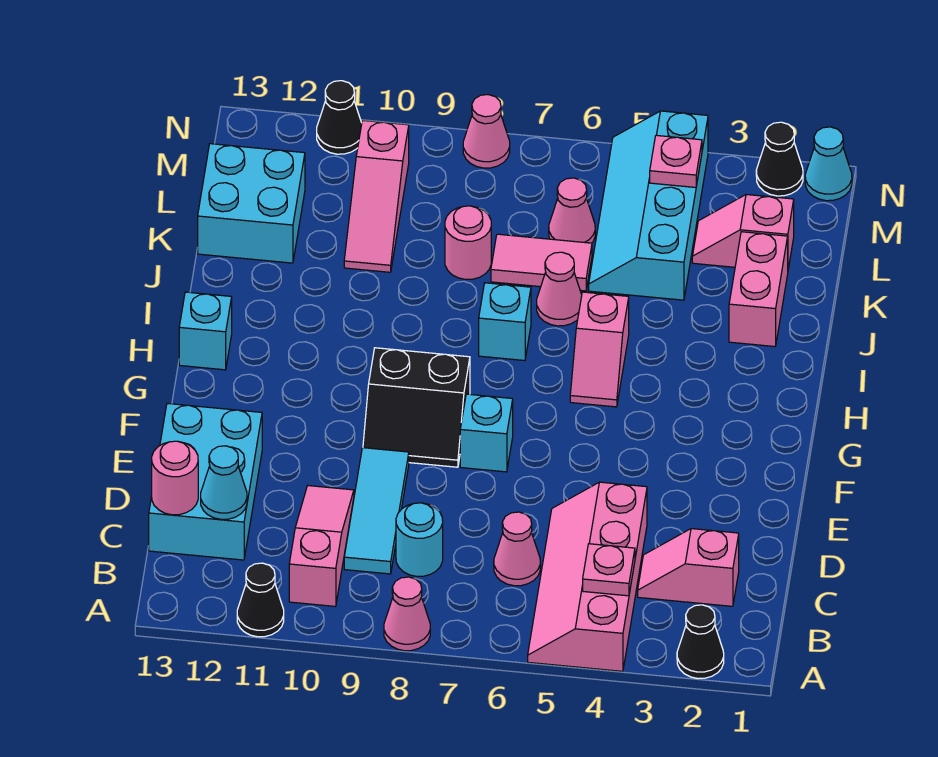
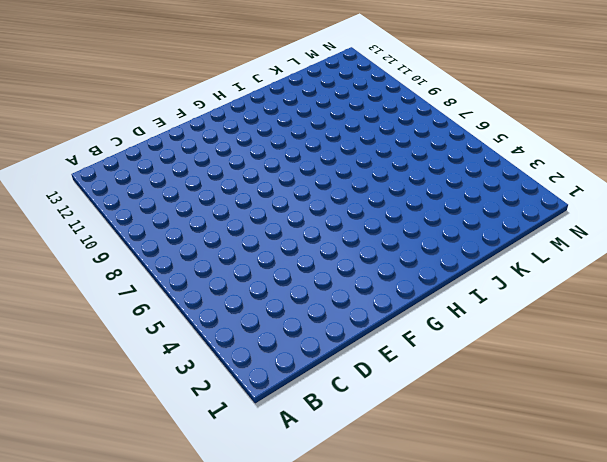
none -> black 1x1 cone [677,605,724,679]
none -> pink 2x4 slope [528,482,647,671]
none -> pink 1x1 cone [384,577,430,651]
none -> black 1x1 cone [237,563,284,637]

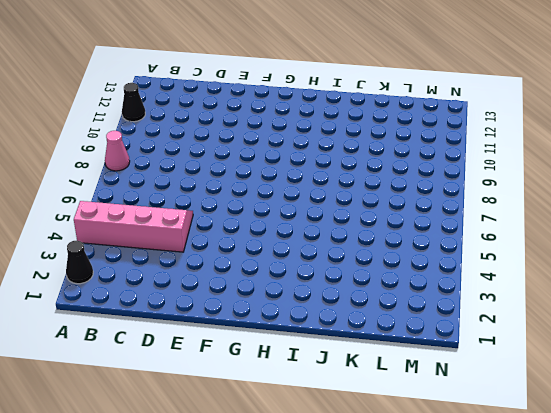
none -> pink 1x3 slope [289,486,354,606]
none -> pink 1x2 slope [638,529,739,606]
none -> pink 1x1 cone [494,512,540,586]
none -> cyan 1x1 round brick [396,503,443,576]

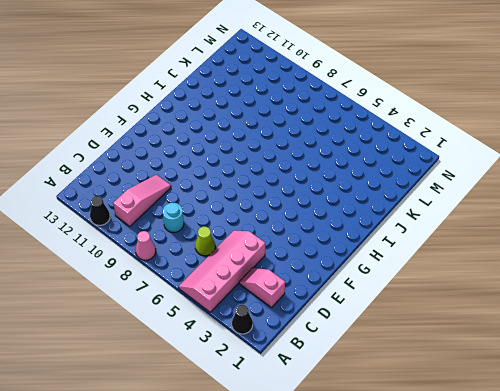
lime 1x1 cone [195,227,215,256] -> pink 1x1 cone [494,512,540,586]
none -> cyan 1x3 tile [344,448,409,574]
none -> cyan 2x3 brick [149,403,262,560]
none -> cyan 1x1 brick [460,394,513,472]
none -> black 2x2 slope [363,348,470,467]

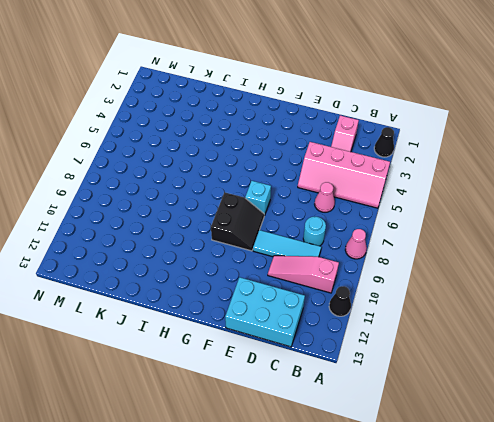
none -> pink 1x2 slope [570,292,629,407]
none -> cyan 1x1 brick [179,292,232,370]
none -> cyan 1x1 brick [479,283,531,361]
none -> pink 1x2 brick [729,232,788,347]

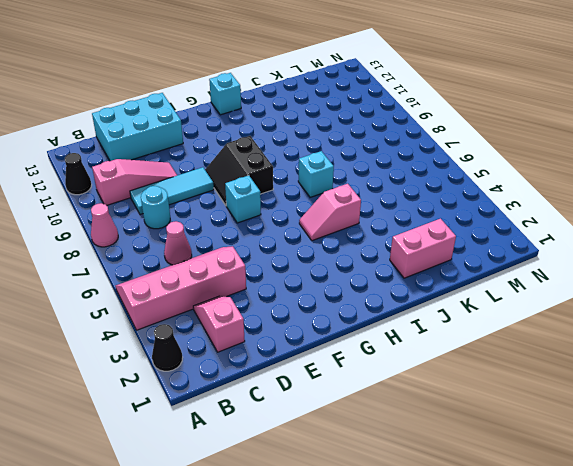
none -> pink 1x1 cone [537,252,582,326]
none -> cyan 2x4 slope [589,111,708,300]
none -> pink 1x2 tile [491,234,592,291]
none -> pink 1x1 round brick [445,206,491,279]

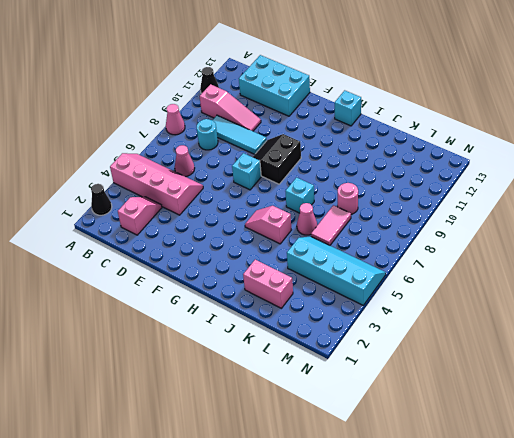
none -> pink 1x3 slope [344,120,409,272]
none -> cyan 2x2 brick [198,144,305,263]
none -> pink 1x2 slope [692,195,794,269]
none -> pink 1x1 cone [549,178,595,243]

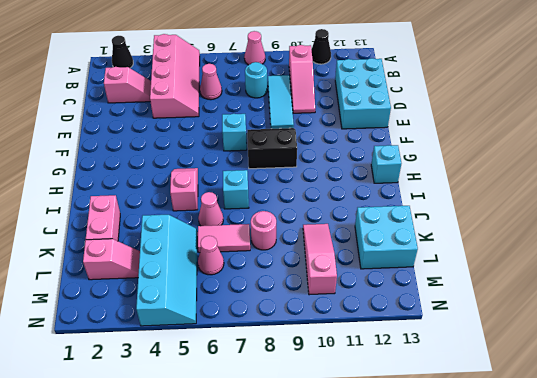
none -> cyan 1x1 cone [805,127,852,201]
none -> black 1x1 cone [756,122,803,196]
none -> pink 1x1 cone [463,95,510,168]
none -> black 1x1 cone [317,81,362,154]

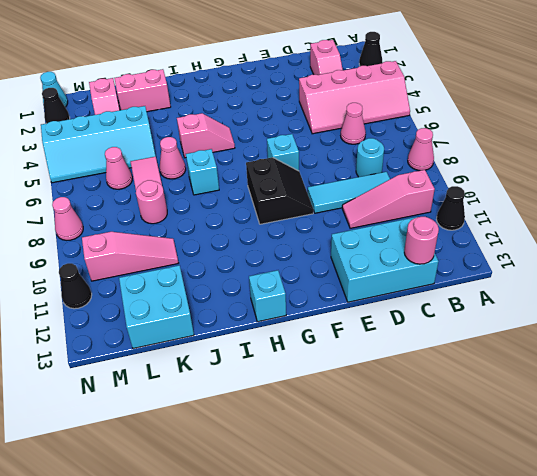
none -> pink 1x1 plate [583,544,635,596]
none -> cyan 1x1 cone [201,446,247,519]
none -> pink 1x1 plate [650,135,702,187]

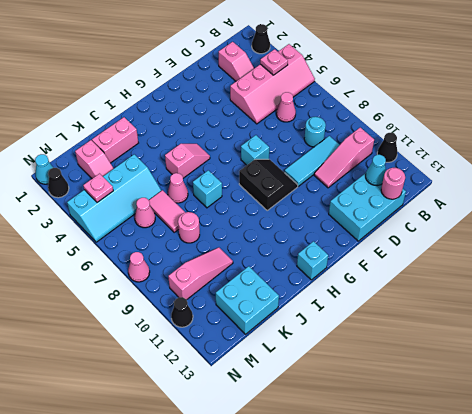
none -> pink 1x1 cone [384,577,430,651]

